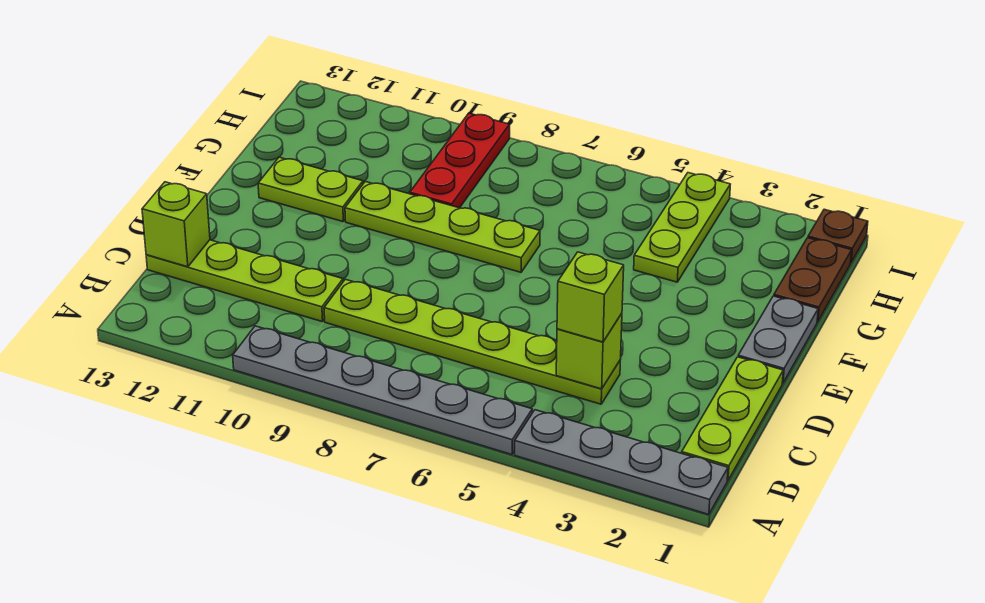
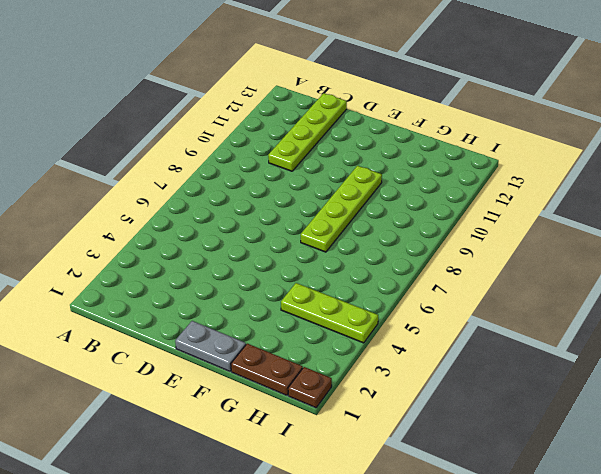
none -> grey 1x4 plate [515,410,728,515]
none -> grey 1x6 plate [233,326,532,455]
none -> lime 1x3 plate [682,357,783,481]

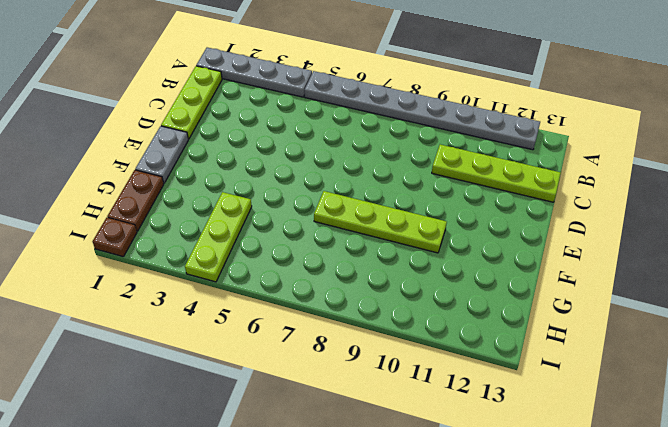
grey 1x8 plate [305,71,540,150] -> grey 1x6 plate [233,326,532,455]
none -> lime 1x6 plate [324,279,620,404]
none -> lime 1x2 plate [258,157,363,222]
none -> red 1x3 plate [410,113,510,208]

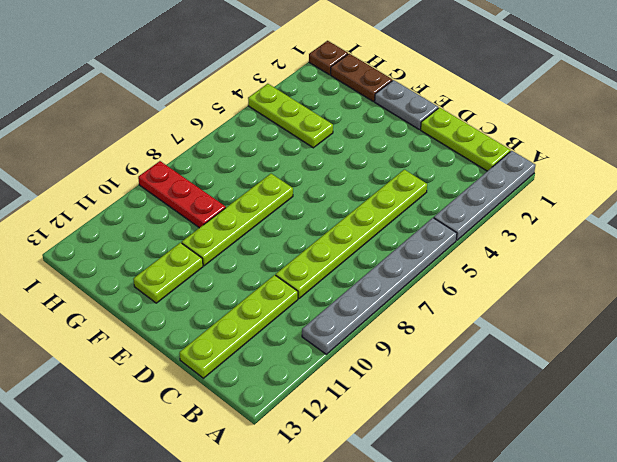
none -> lime 1x1 brick [556,313,622,389]
none -> lime 1x1 brick [142,182,210,267]
none -> lime 1x1 brick [557,252,624,342]

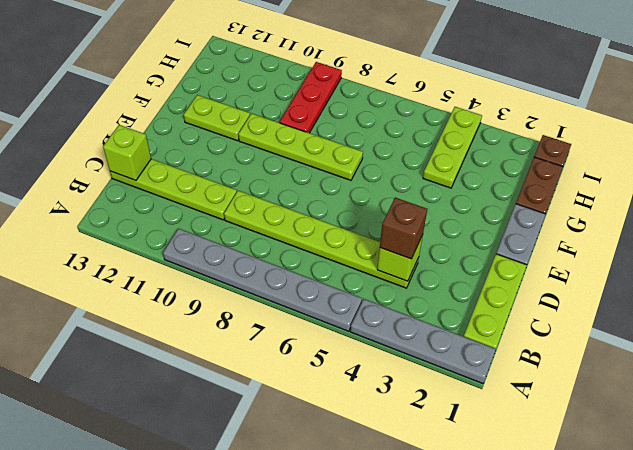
brown 1x1 brick [380,198,427,259] -> lime 1x1 brick [557,252,624,342]

